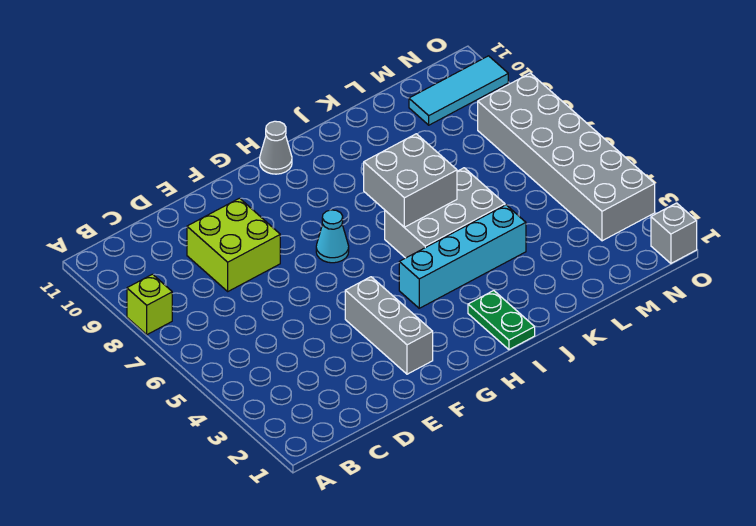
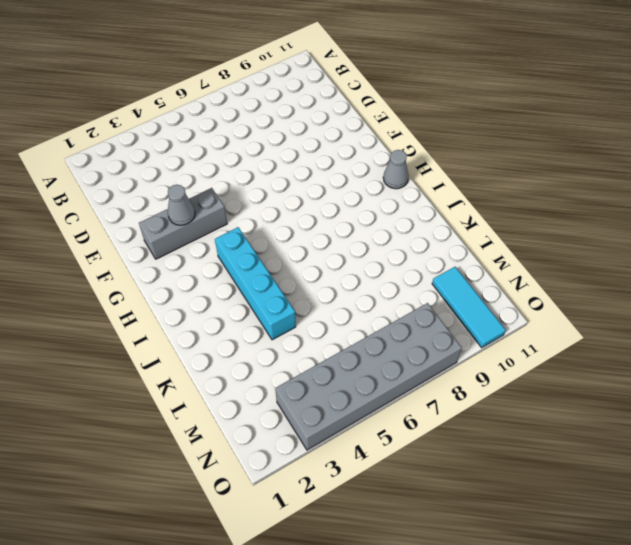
grey 1x1 cone [168,185,195,225] -> none
none -> lime 1x1 brick [127,274,172,335]
none -> lime 2x2 brick [187,198,280,291]
none -> cyan 1x1 cone [316,210,349,263]

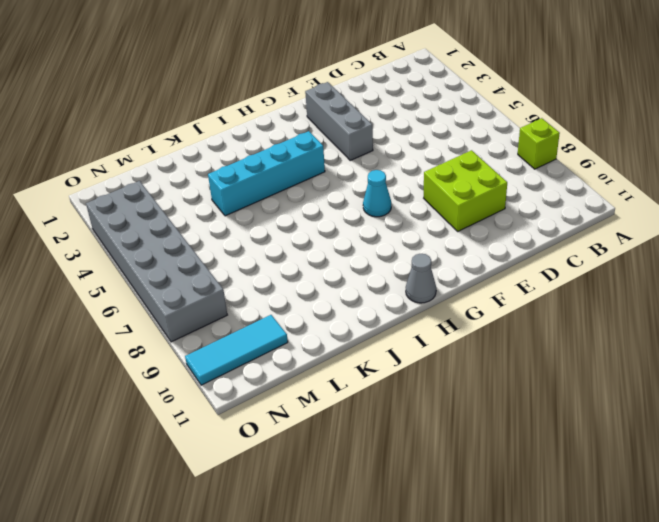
none -> green 1x2 plate [468,291,535,350]
none -> grey 2x3 brick [385,168,505,258]
none -> grey 1x1 brick [651,203,697,263]

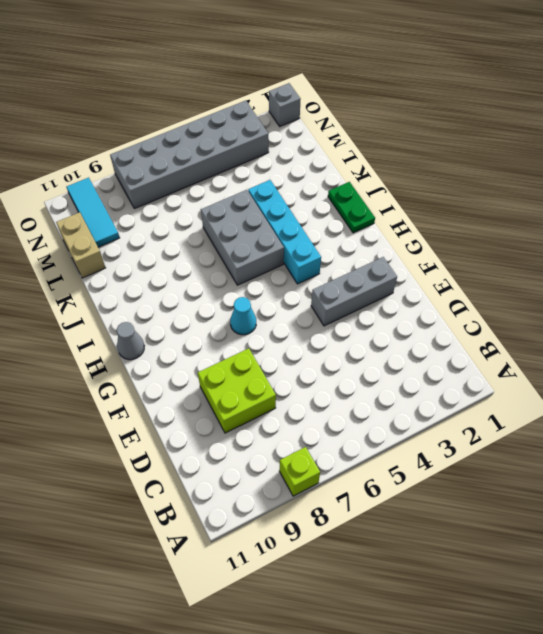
green 1x2 plate [328,182,375,233] -> green 1x2 plate turned to [468,291,535,350]
tan 1x2 brick [56,212,105,278] -> none
none -> grey 2x2 brick [364,134,457,227]

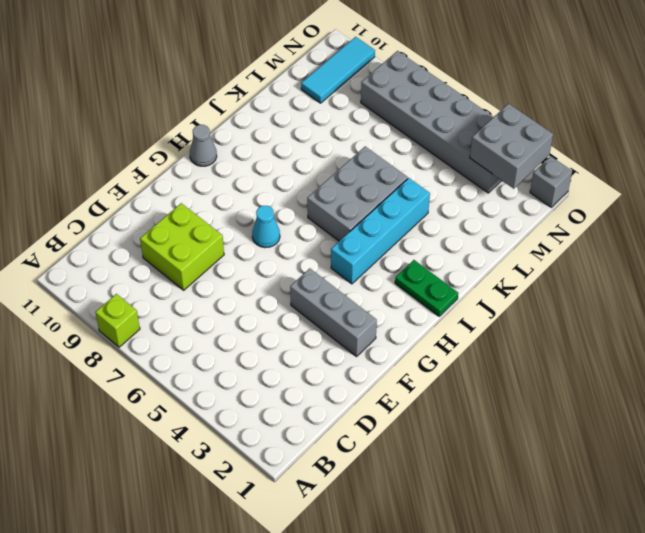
grey 2x2 brick [470,104,553,189] -> grey 2x2 brick moved to [364,134,457,227]

